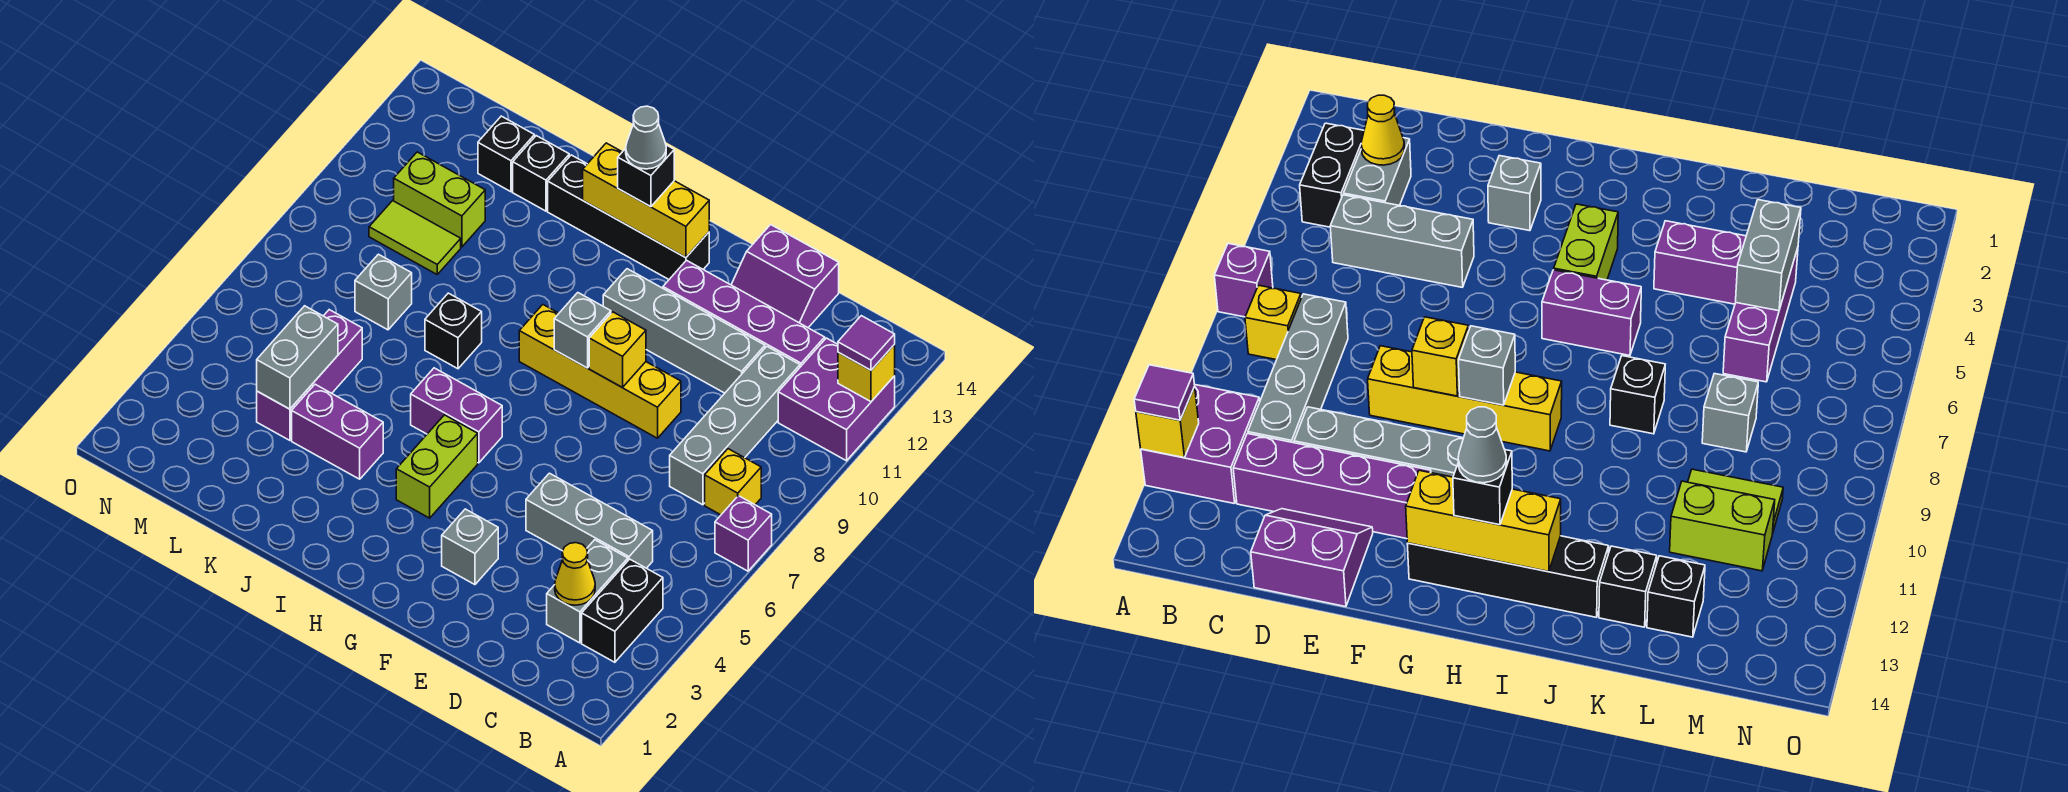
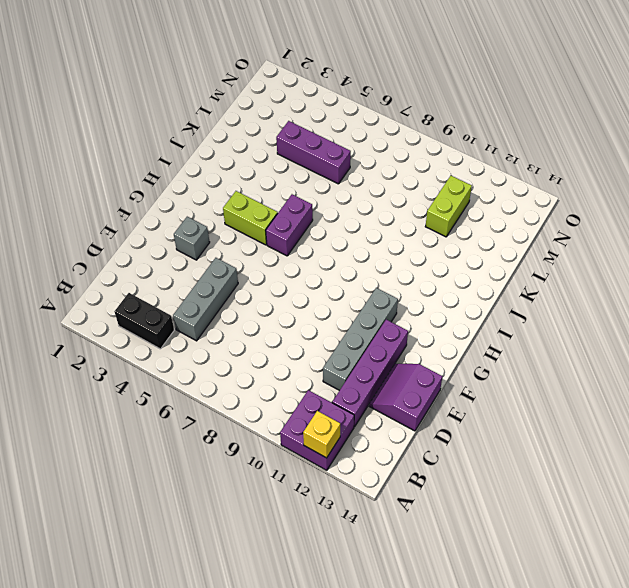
none -> purple 1x1 brick [715,496,772,571]
none -> yellow 1x1 brick [705,449,761,515]
none -> grey 1x2 brick [547,540,628,643]
none -> grey 1x4 brick [670,346,800,505]

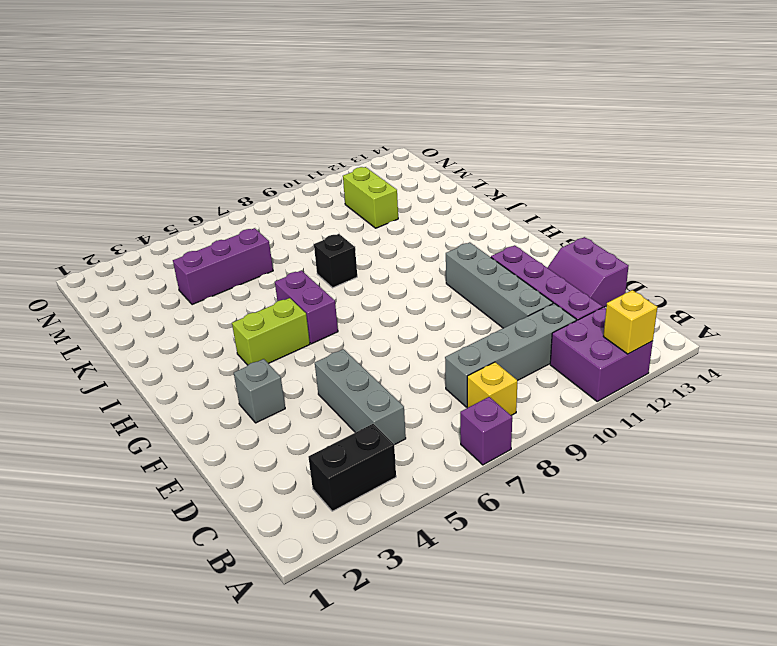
none -> grey 1x2 brick [547,540,628,643]
none -> yellow 1x4 brick [519,305,681,438]
none -> black 1x4 brick [548,155,709,279]
none -> purple 1x2 brick [292,384,383,479]

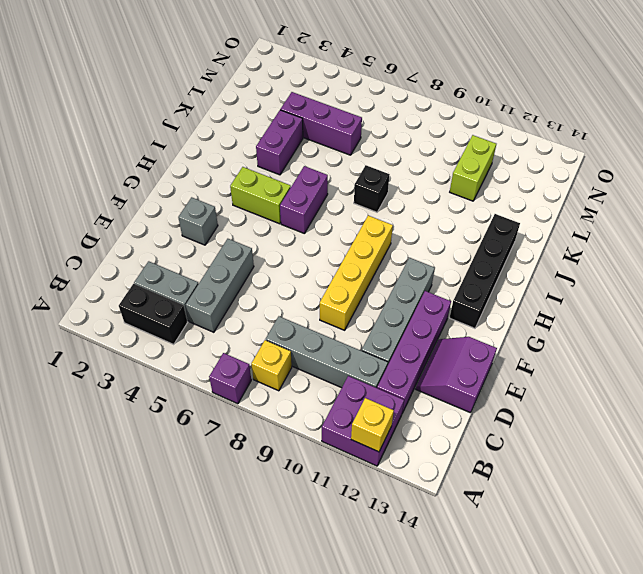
none -> black 1x1 brick [513,136,569,211]
none -> grey 1x1 brick [355,254,412,330]
none -> lime 1x2 tile [369,201,461,274]
none -> black 1x1 brick [478,116,535,192]

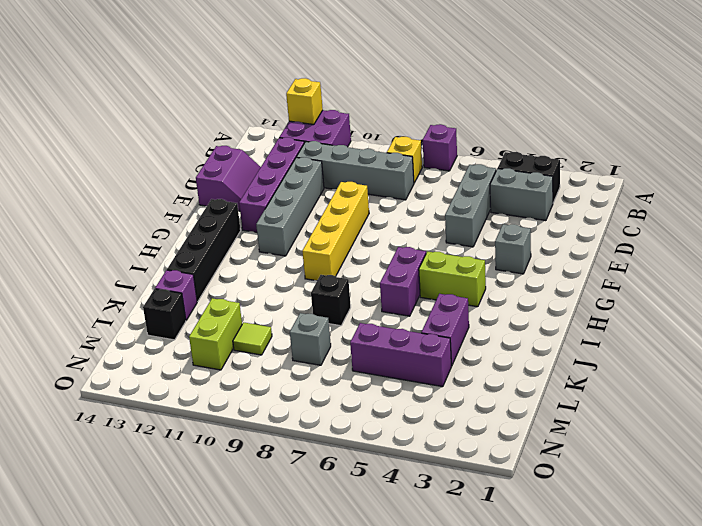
purple 1x1 brick [155,270,197,320] -> black 1x1 brick [513,136,569,211]
lime 1x1 tile [233,322,272,355] -> lime 1x2 tile [369,201,461,274]
none -> yellow 1x1 cone [555,543,595,605]
none -> yellow 1x1 brick [589,312,646,387]
none -> grey 1x1 brick [554,293,611,368]
none -> yellow 1x3 brick [583,143,709,258]

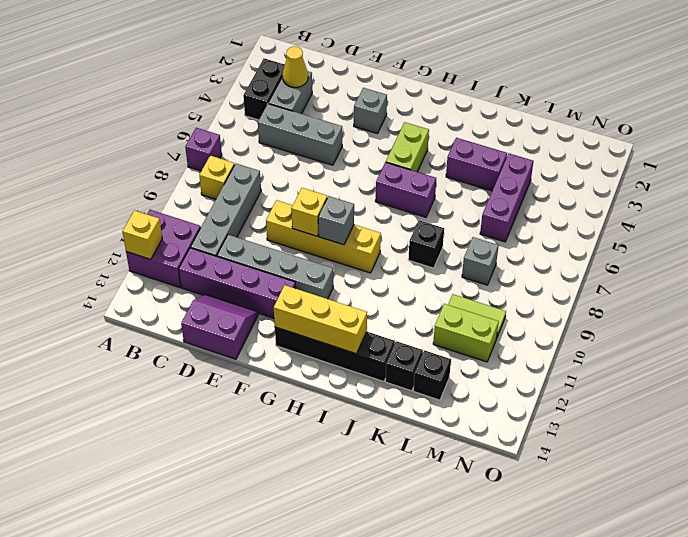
none -> grey 1x2 brick [257,306,338,409]
none -> purple 1x1 tile [838,316,895,370]
none -> black 1x1 brick [618,145,674,207]
none -> grey 1x1 cone [626,106,666,169]

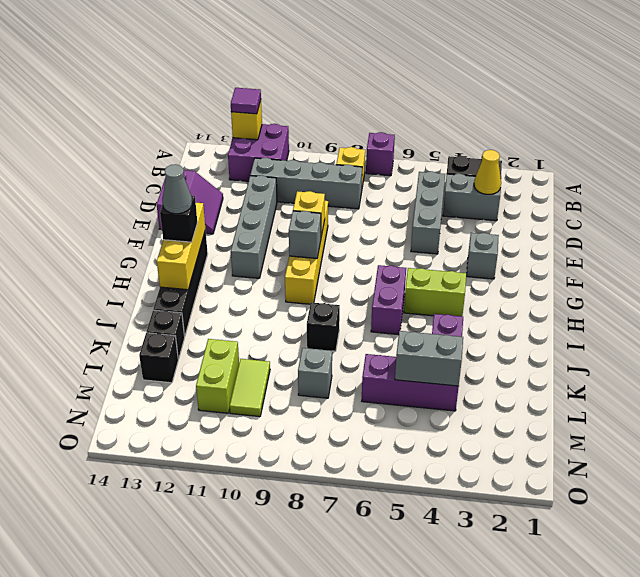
none -> purple 1x4 brick [663,260,825,367]

